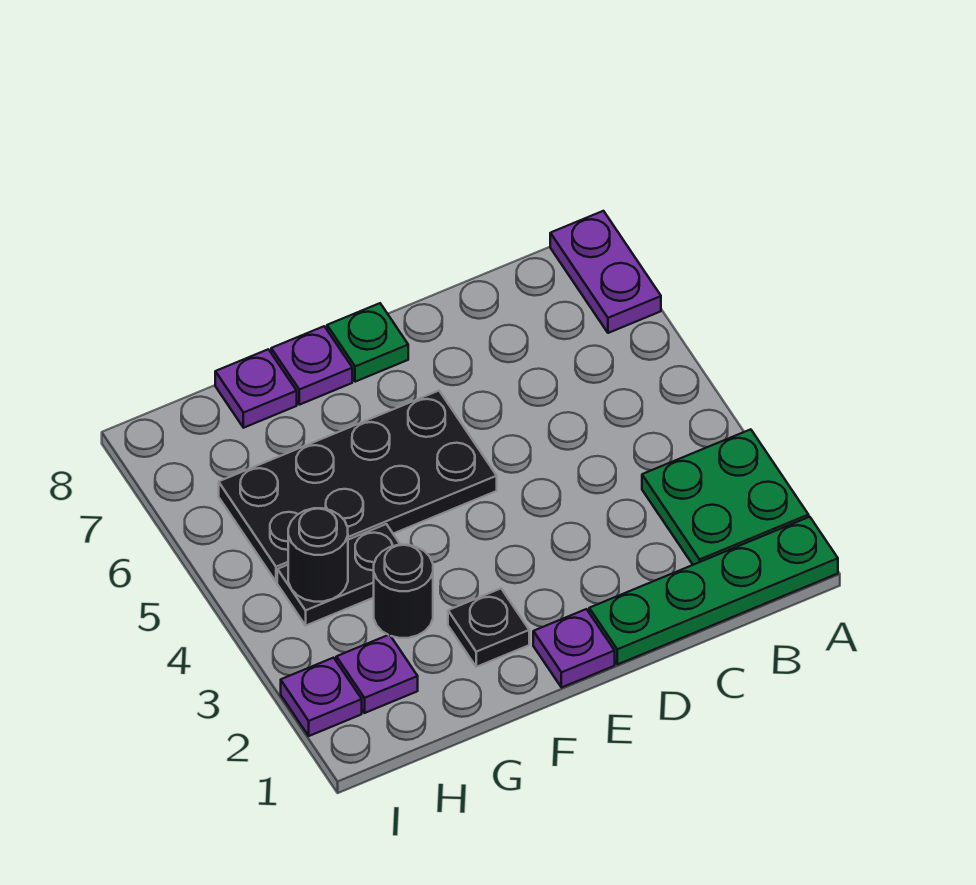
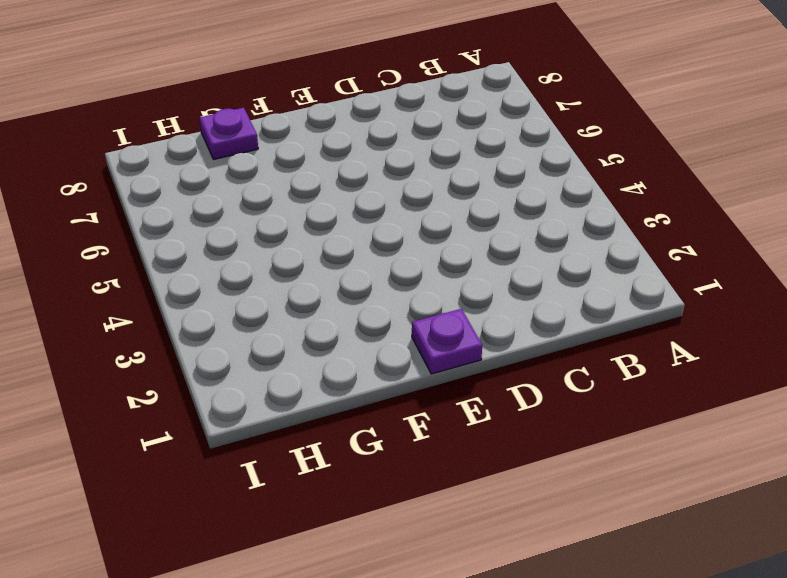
none -> green 1x4 plate [589,517,838,664]
none -> green 2x2 plate [642,429,809,565]
none -> purple 1x2 plate [550,211,661,333]

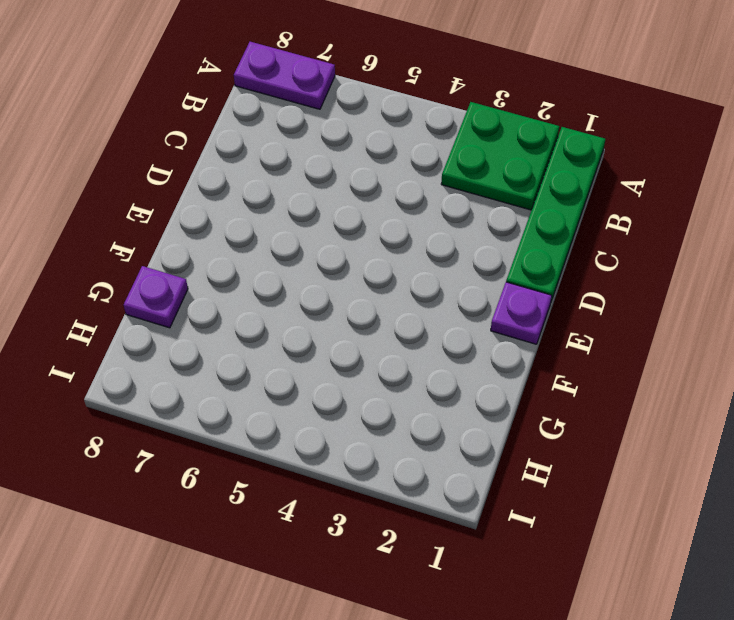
none -> black 2x4 plate [219,391,497,582]
none -> green 1x1 plate [327,303,408,382]
none -> black 1x1 plate [448,589,529,667]

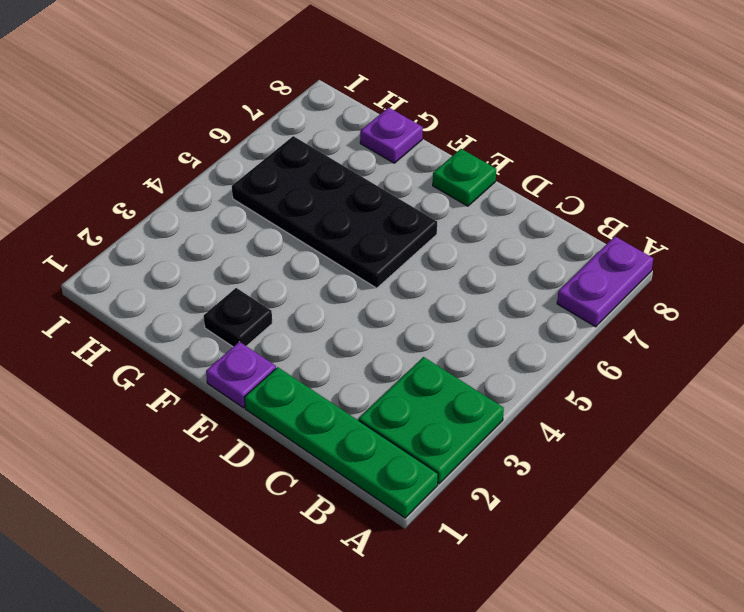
none -> purple 1x1 plate [271,326,352,405]
none -> black 1x1 round brick [374,545,433,638]
none -> black 1x2 plate [277,524,400,625]

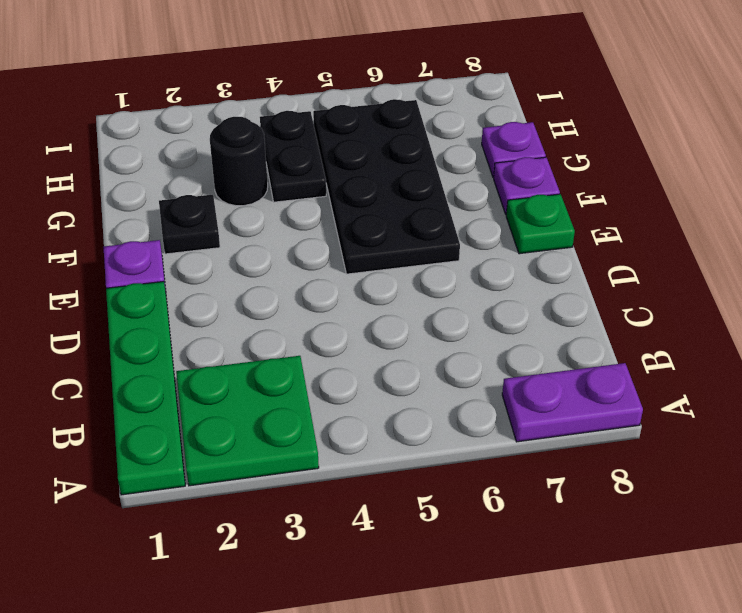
none -> purple 1x1 plate [336,635,418,713]
none -> purple 1x1 plate [281,658,362,736]
none -> black 1x1 round brick [288,508,348,602]

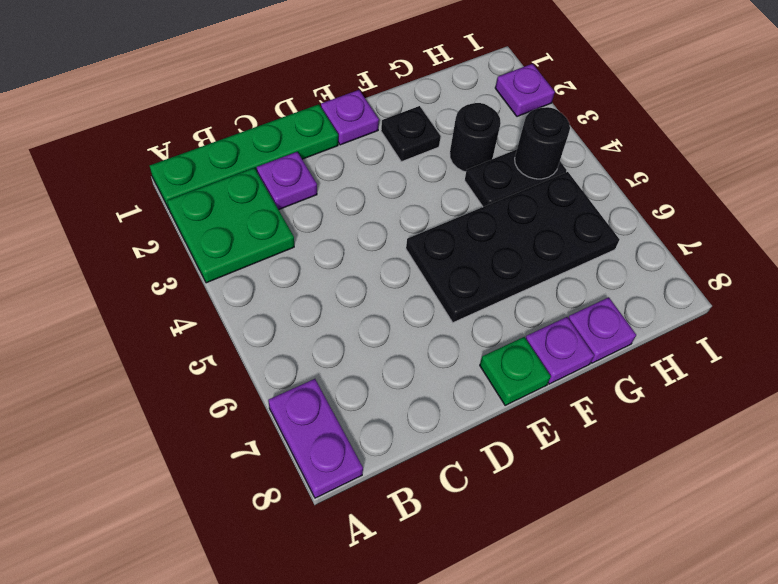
purple 1x1 plate [257,152,317,210] -> purple 1x1 plate moved to [336,635,418,713]

